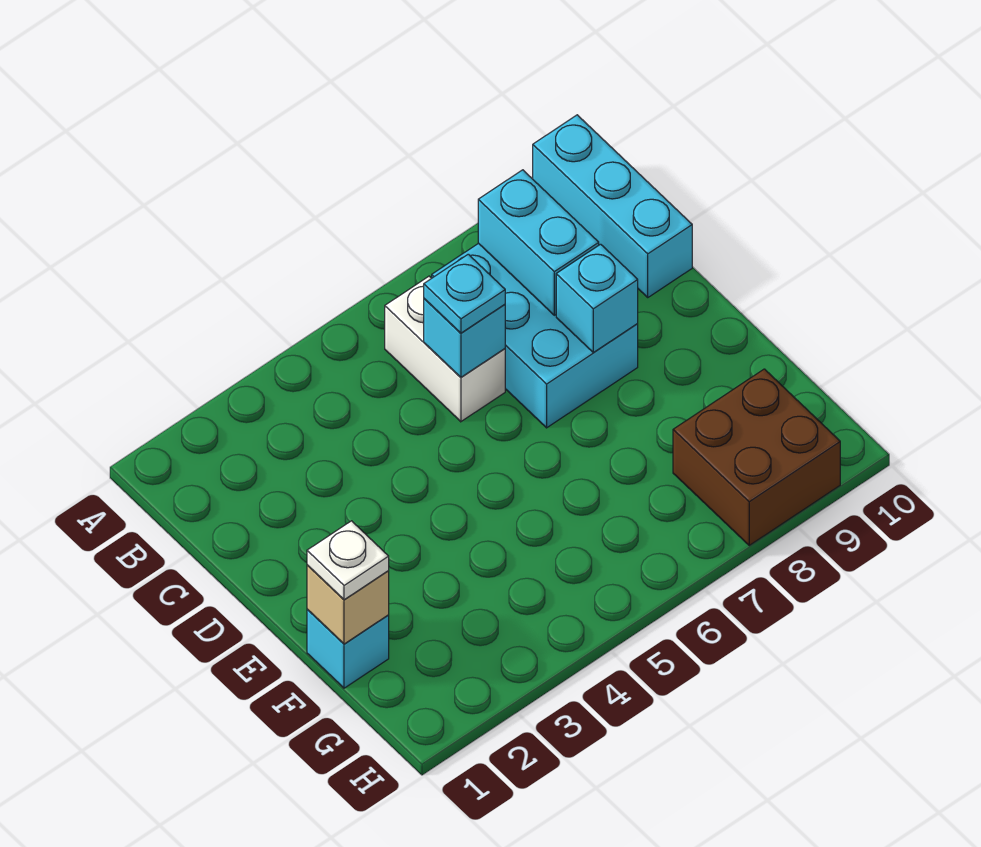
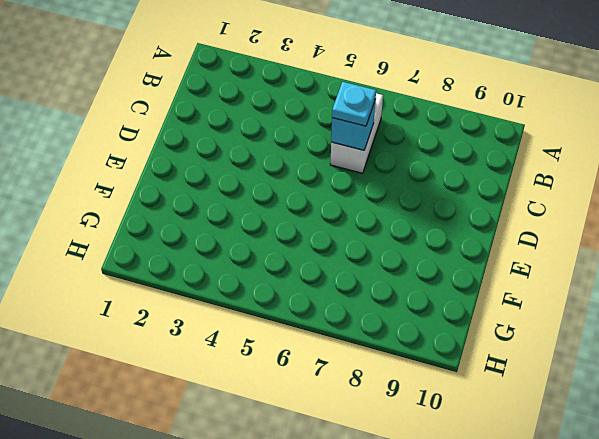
none -> cyan 1x3 brick [533,115,692,297]
none -> cyan 2x3 brick [432,243,638,428]

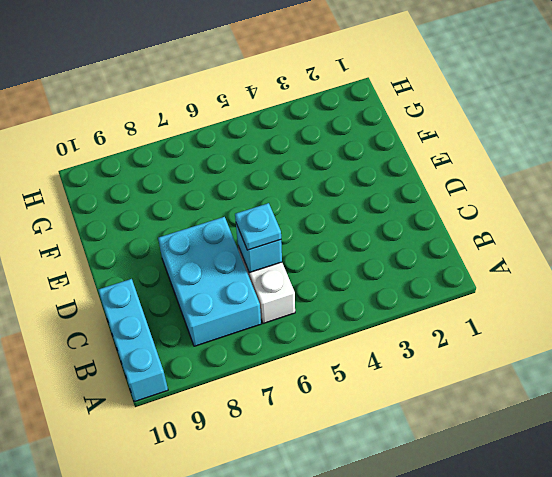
none -> cyan 1x1 brick [307,609,389,688]
none -> brown 2x2 brick [673,369,840,545]

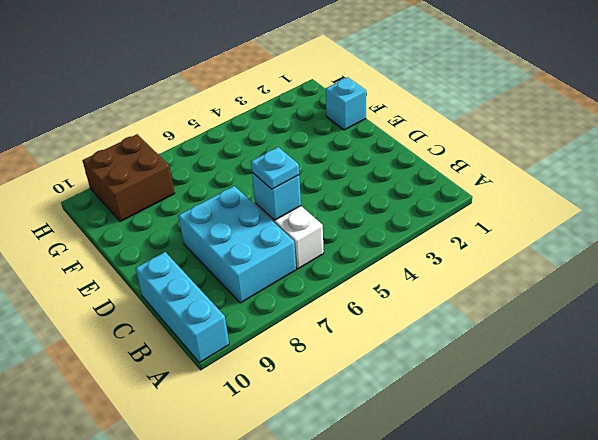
none -> cyan 1x2 brick [478,170,599,315]
none -> cyan 1x1 brick [556,244,638,352]

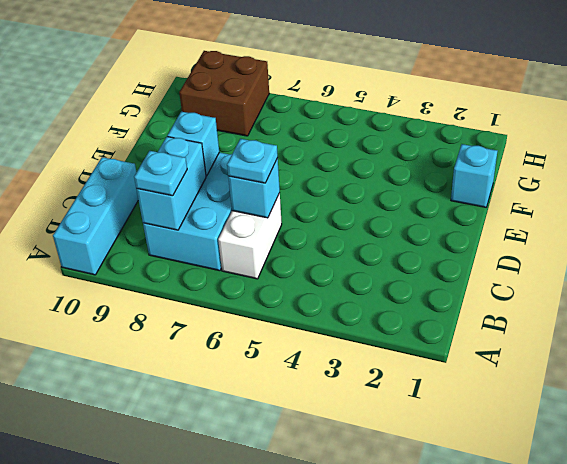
cyan 1x1 plate [134,151,187,196] -> none
none -> tan 1x1 brick [307,565,389,644]
none -> white 1x1 plate [307,521,389,600]

